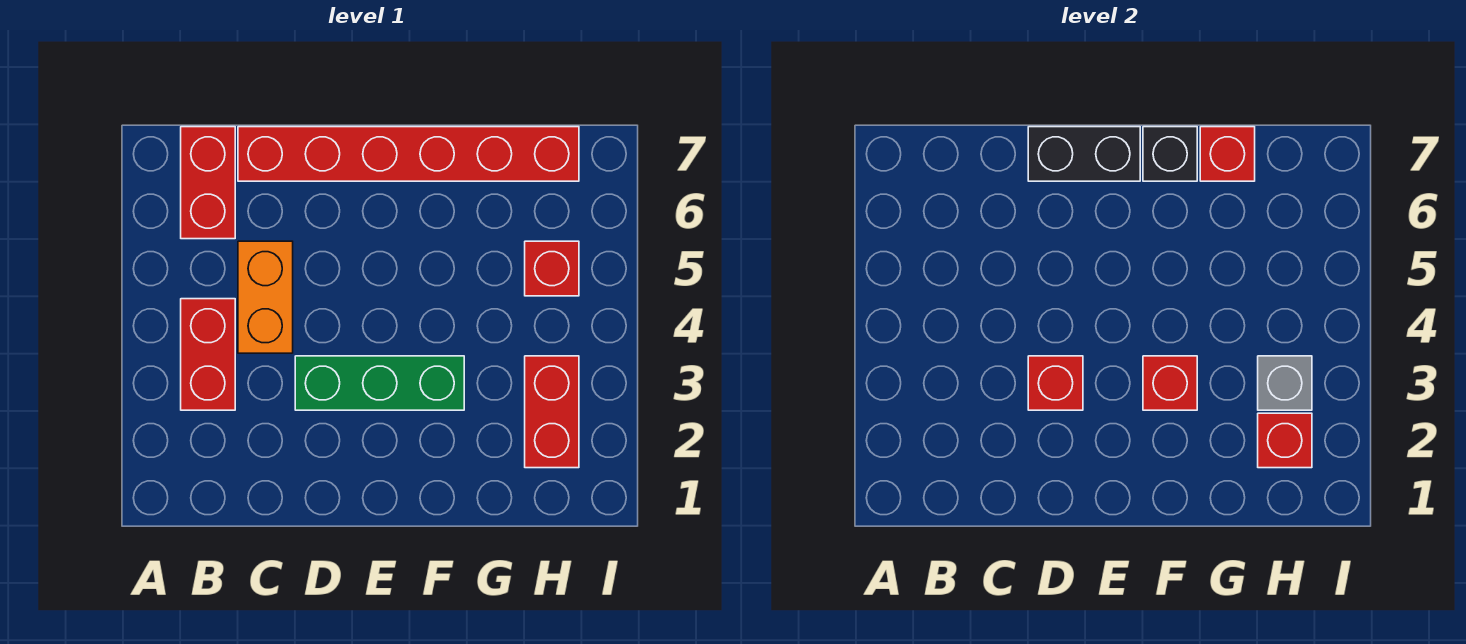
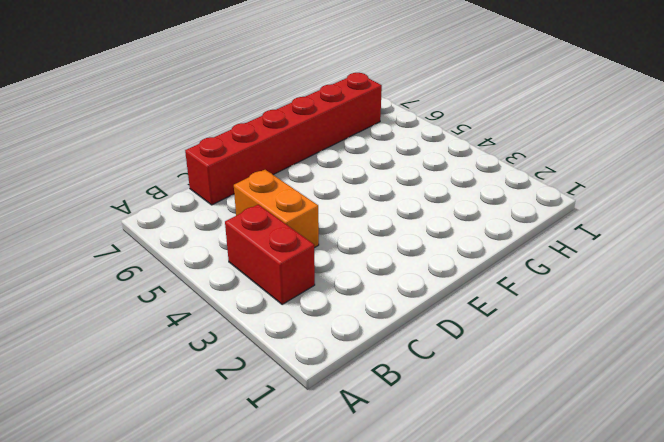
none -> red 1x2 brick [181,127,235,239]
none -> green 1x3 brick [295,356,464,410]
none -> red 1x2 brick [525,356,579,468]

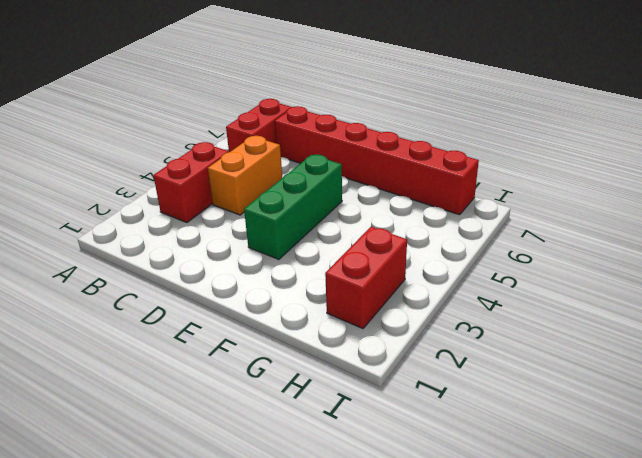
green 1x3 brick [244,155,342,260] -> green 1x3 brick turned to [295,356,464,410]
none -> red 1x1 brick [525,241,579,296]
none -> red 1x1 brick [1028,356,1083,410]
none -> black 1x2 brick [1028,127,1140,181]

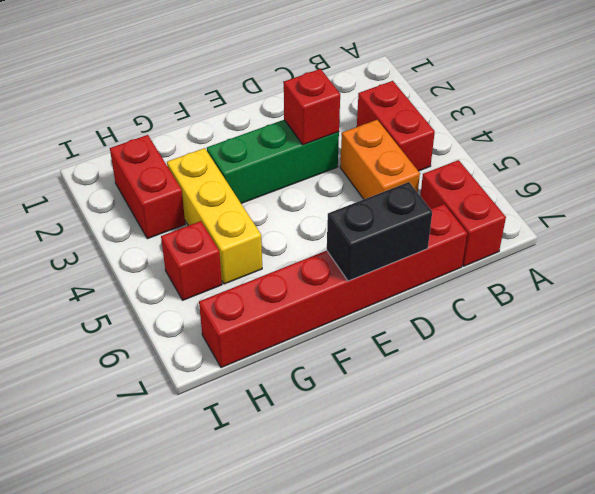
yellow 1x3 brick [167,148,262,284] -> none
none -> red 1x1 brick [1143,356,1197,410]
none -> black 1x1 brick [1143,127,1197,181]
none -> red 1x1 brick [1200,127,1255,181]

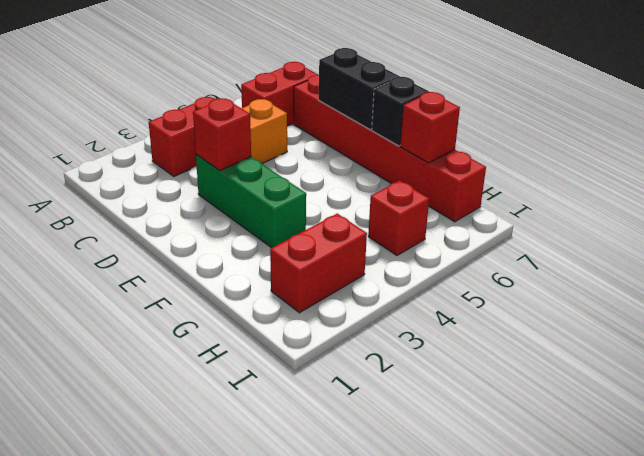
none -> red 1x1 brick [1143,356,1197,410]
none -> red 1x1 brick [1258,413,1312,468]
none -> grey 1x1 brick [1258,356,1312,410]

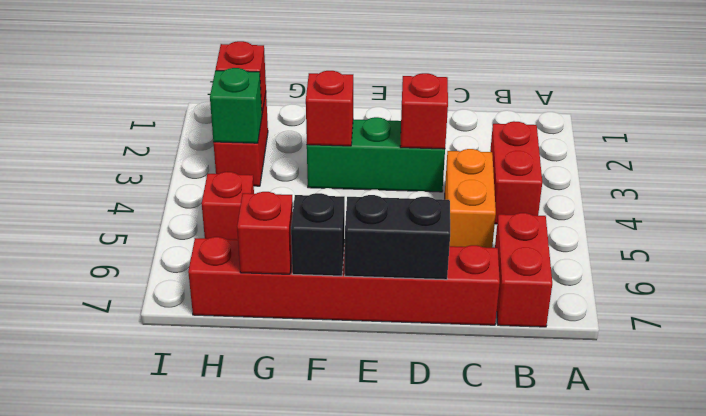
green 1x1 brick [210,68,262,143] -> grey 1x1 brick [1258,356,1312,410]

